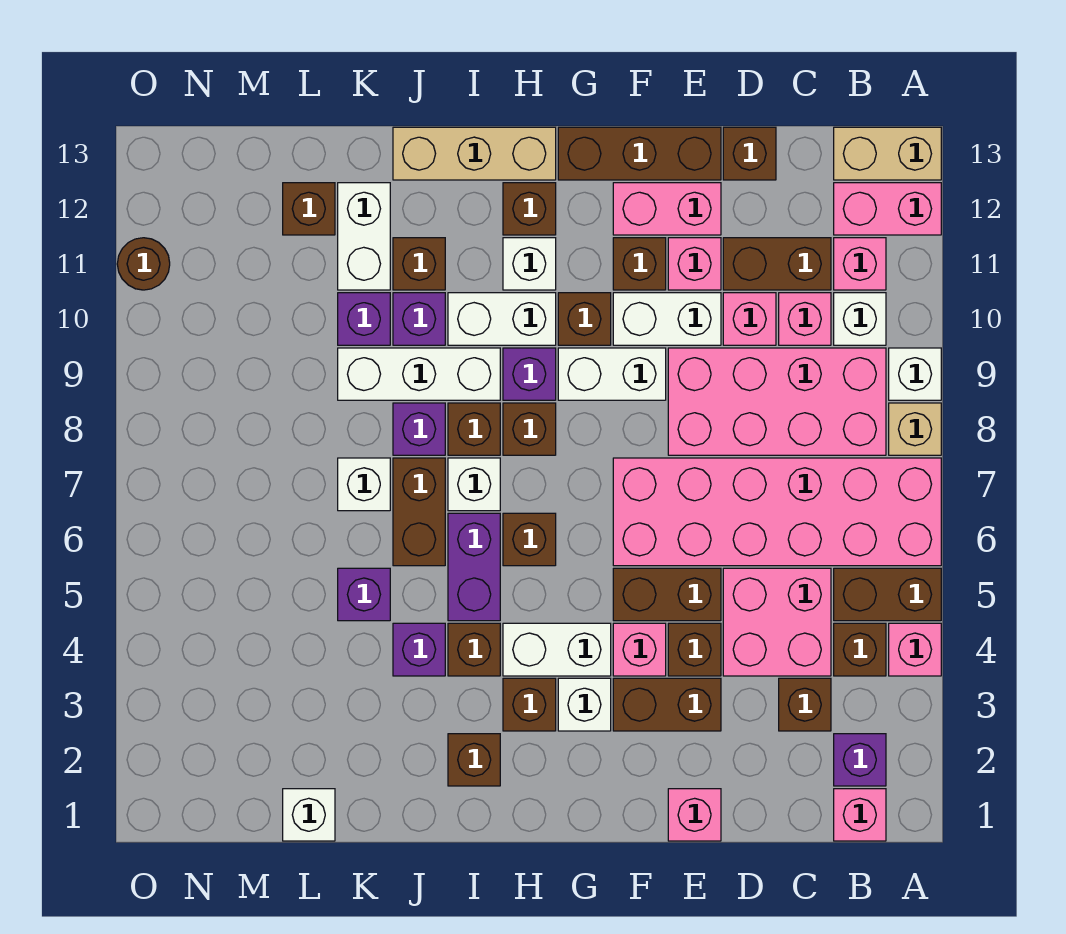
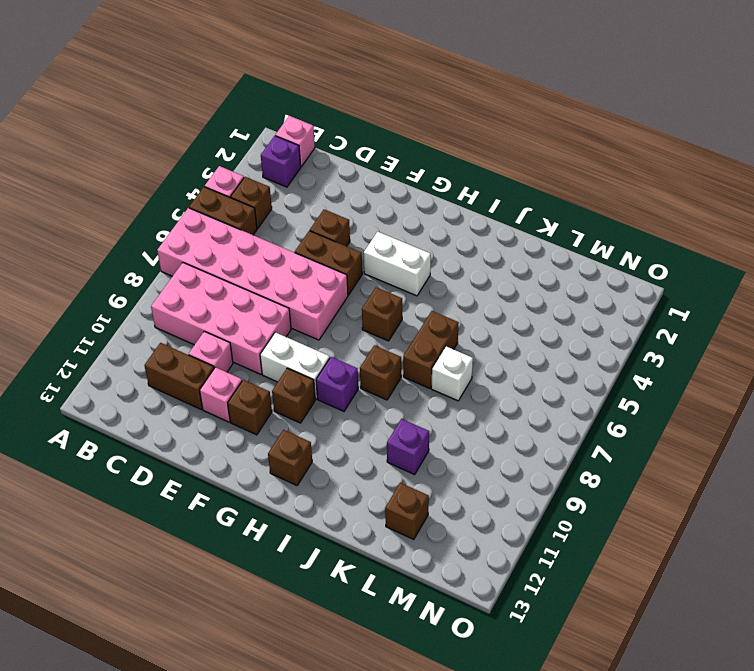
none -> tan 1x1 brick [889,403,941,455]
none -> white 1x1 brick [889,348,941,400]
none -> pink 1x2 brick [834,183,941,235]
none -> tan 1x2 brick [834,127,941,180]

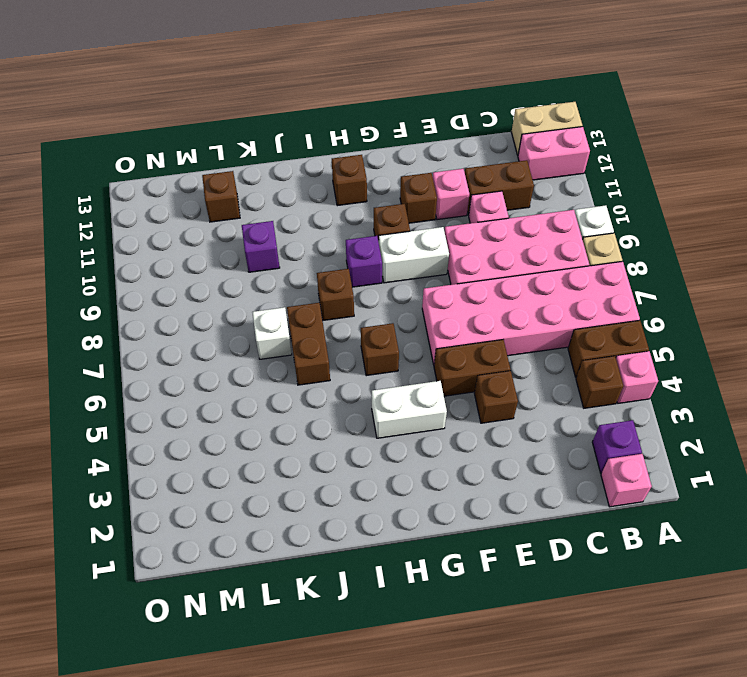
none -> white 1x1 brick [834,293,886,345]
none -> pink 1x1 brick [834,238,886,290]
none -> brown 1x1 brick [779,678,831,731]
none -> pink 2x2 brick [723,568,831,676]

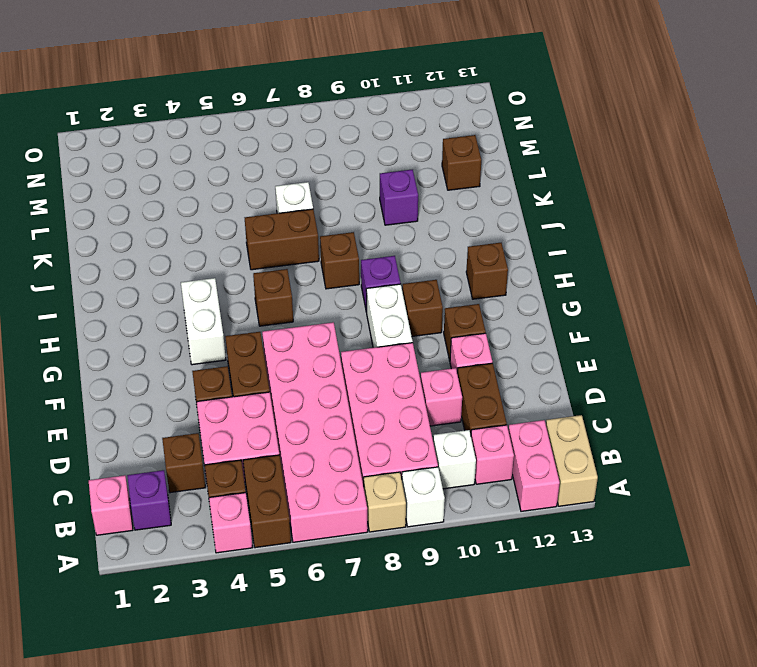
none -> pink 1x1 brick [779,293,831,345]
none -> brown 1x1 brick [723,127,776,180]
none -> pink 1x1 brick [668,789,721,841]
none -> brown 1x2 brick [613,678,721,731]

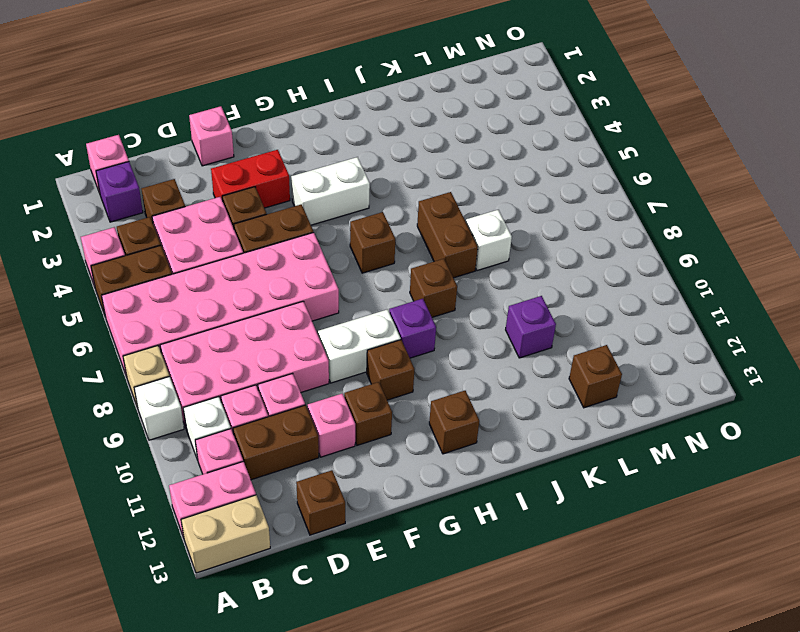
red 1x2 brick [211,150,290,208] -> brown 1x2 brick [613,678,721,731]
none -> white 1x2 brick [613,293,721,345]
none -> pink 1x2 brick [613,183,721,235]
none -> brown 1x3 brick [558,127,721,180]
none -> pink 1x1 brick [613,623,666,676]

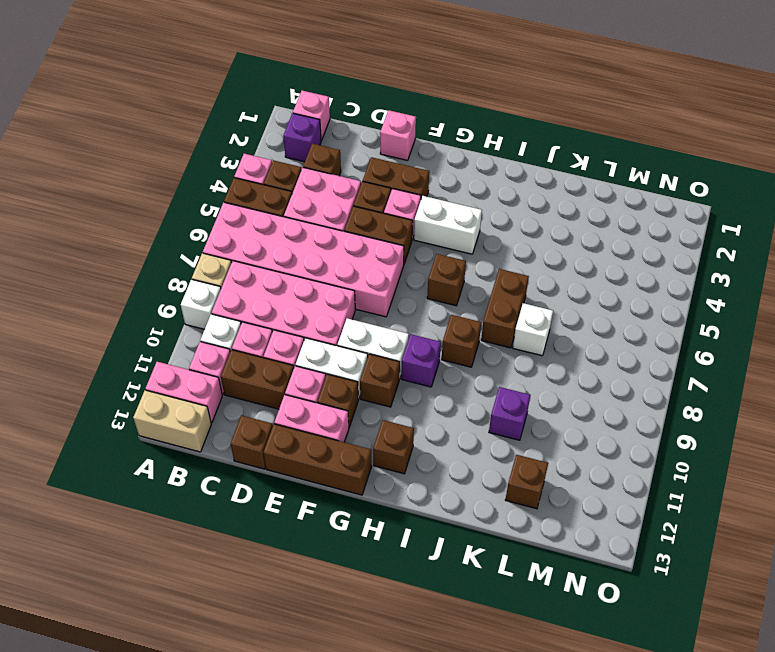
none -> white 1x1 brick [558,678,611,731]
none -> brown 1x1 brick [503,678,556,731]
none -> brown 1x1 brick [503,403,556,455]
none -> white 1x2 brick [448,293,556,345]

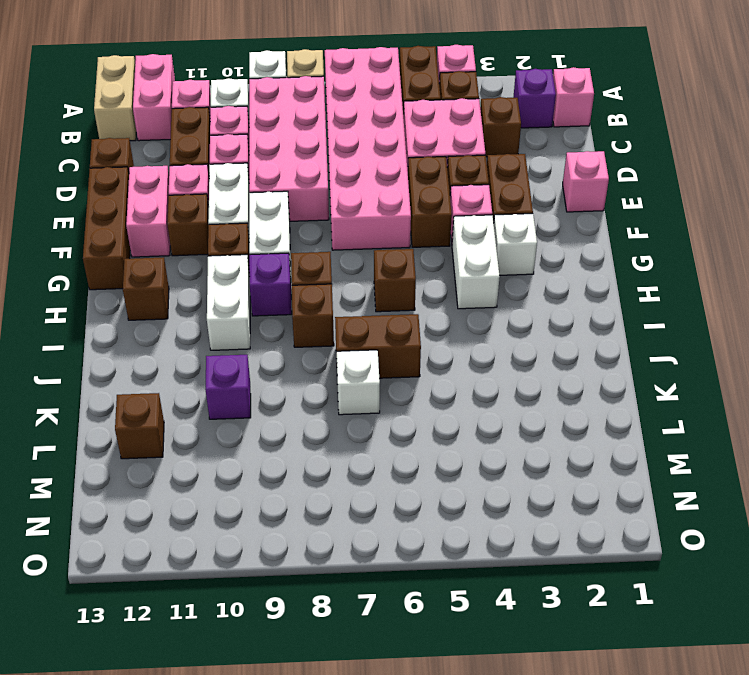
none -> brown 1x1 brick [503,678,556,731]
none -> white 1x1 brick [503,238,556,290]
none -> tan 1x3 brick [393,127,556,180]
none -> brown 1x1 brick [448,734,500,786]

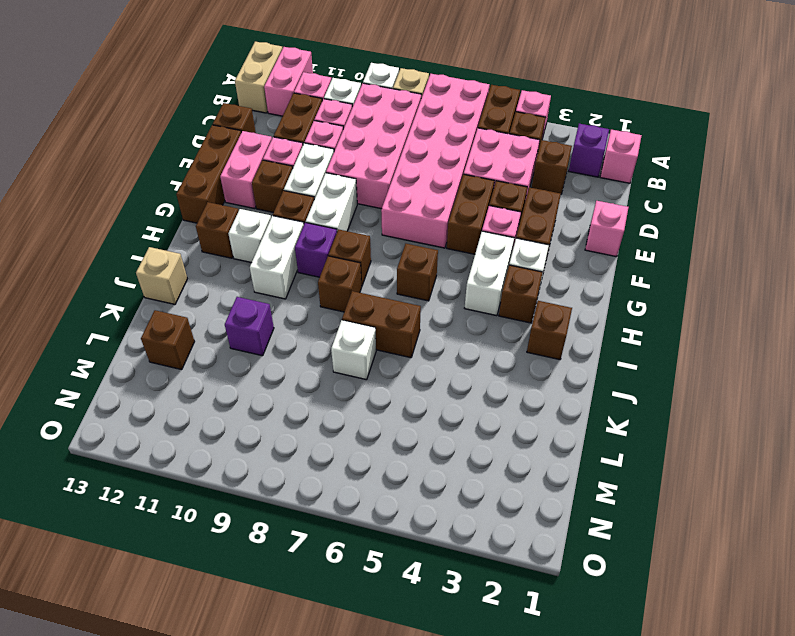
tan 1x1 brick [136,247,187,304] -> tan 1x3 brick [393,127,556,180]
none -> brown 1x1 brick [448,623,500,676]
none -> purple 1x2 brick [448,513,500,621]
none -> white 1x1 brick [448,458,500,511]
none -> white 1x3 brick [338,348,500,400]

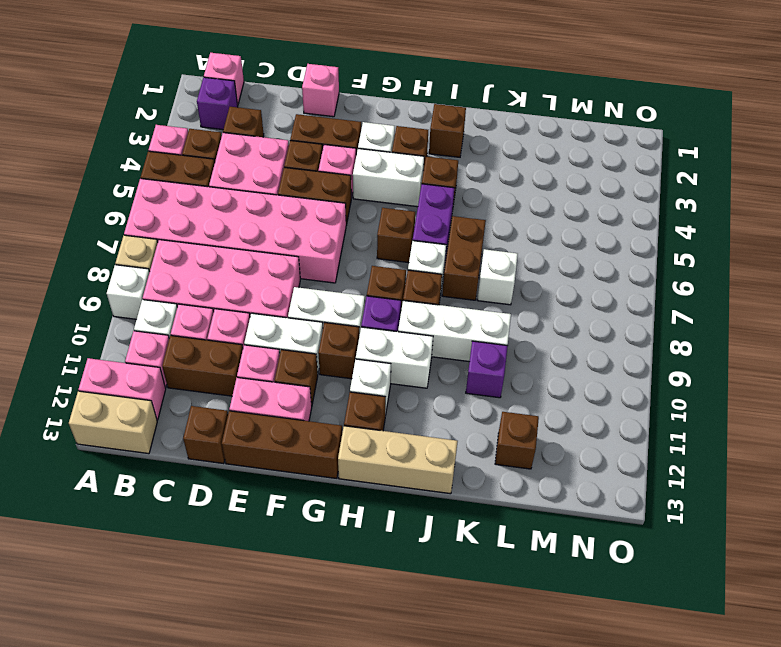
none -> purple 1x1 brick [393,623,445,676]
none -> purple 1x1 brick [393,403,445,455]
none -> purple 1x1 brick [393,293,445,345]
none -> brown 1x1 brick [393,238,445,290]

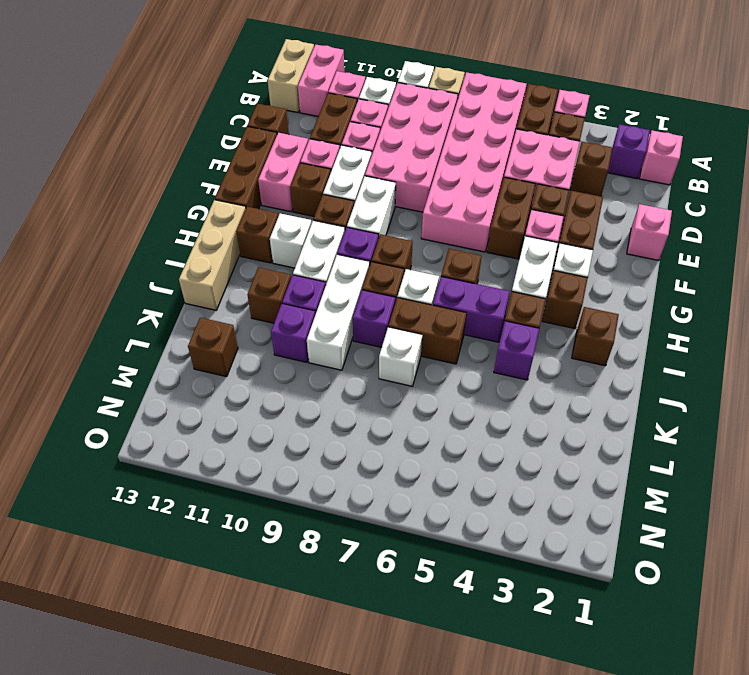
none -> purple 1x1 brick [338,568,390,621]
none -> white 1x2 brick [338,183,390,290]
none -> white 1x1 brick [283,789,335,841]
none -> brown 1x1 round brick [117,238,170,290]

